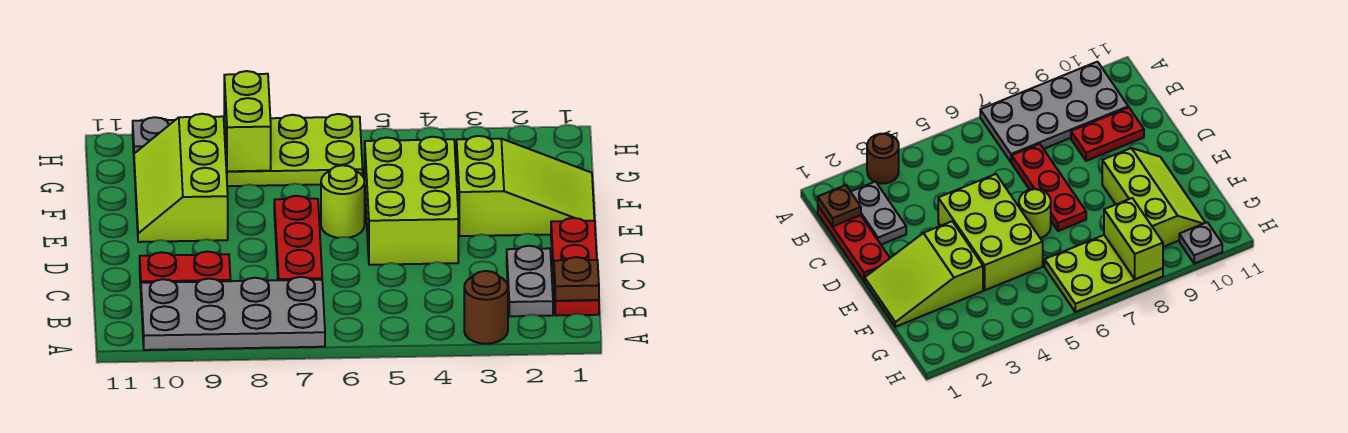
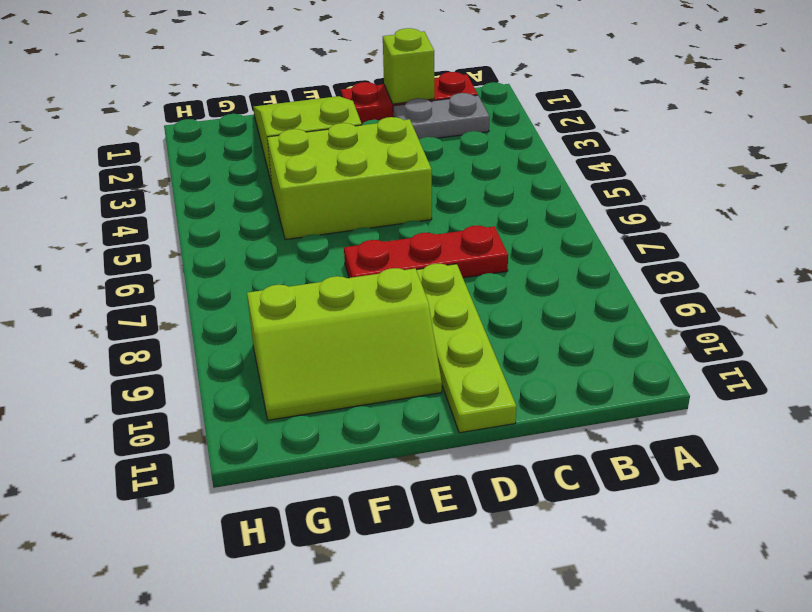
lime 1x1 brick [383,28,434,104] -> none
lime 1x4 plate [417,264,516,433] -> none
none -> brown 1x1 round brick [464,271,508,344]
none -> grey 2x4 plate [141,277,325,350]
none -> red 1x2 plate [140,252,230,288]

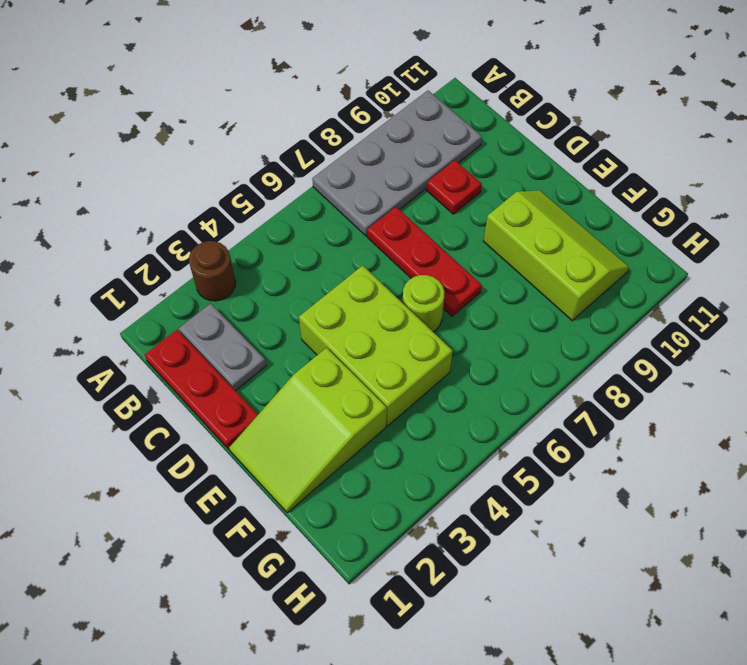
red 1x1 plate [427,160,482,214] -> red 1x2 plate [140,252,230,288]
none -> lime 2x3 plate [224,114,363,186]
none -> grey 1x1 plate [133,117,175,154]
none -> brown 1x1 plate [554,257,599,301]

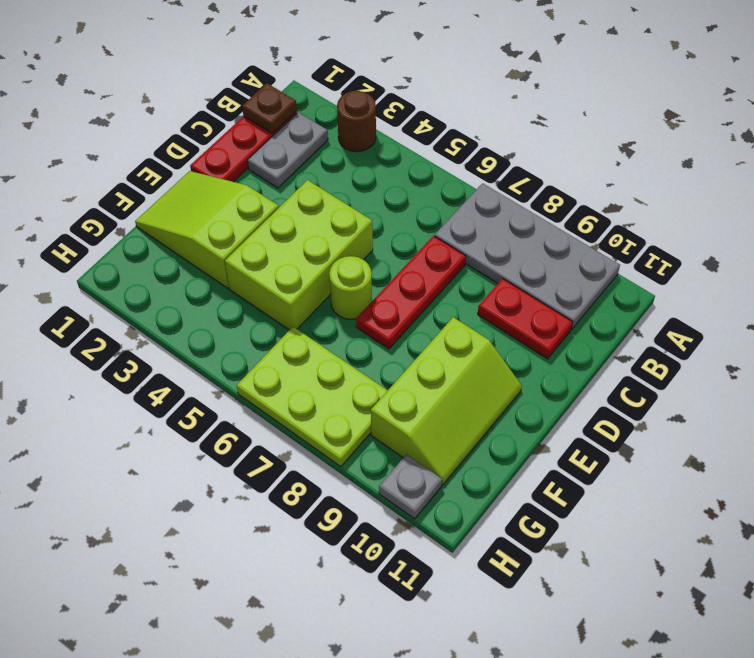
none -> lime 1x2 brick [224,71,271,171]

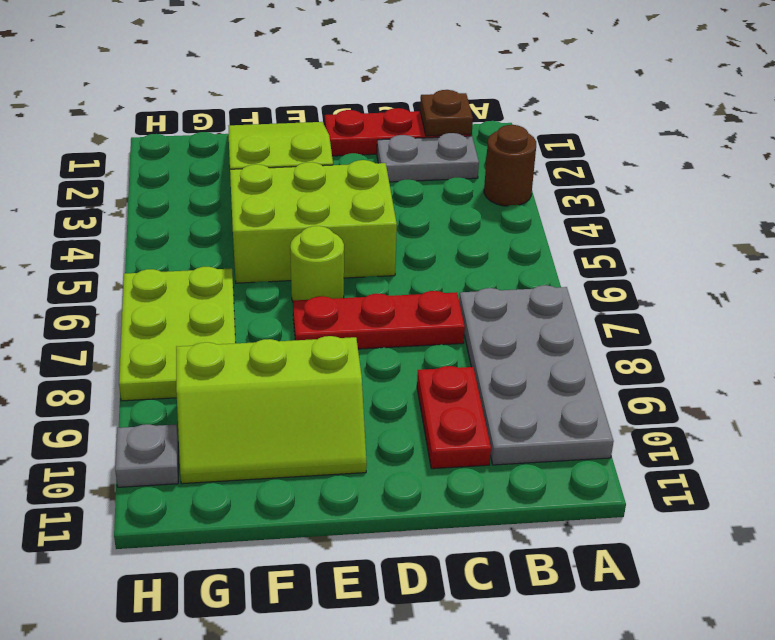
none -> lime 1x2 brick [224,71,271,171]

